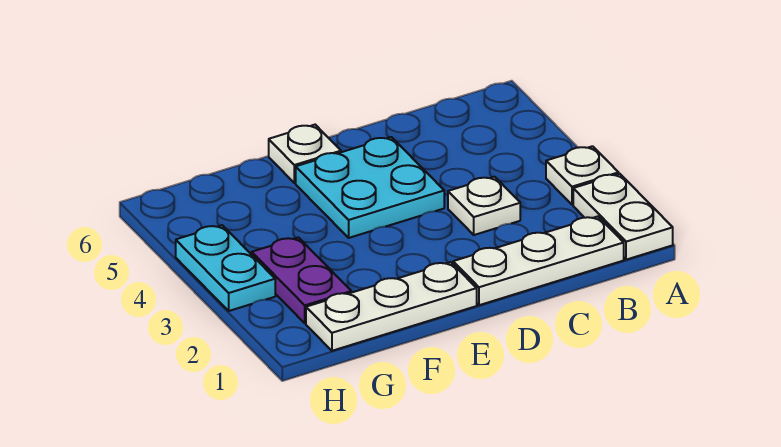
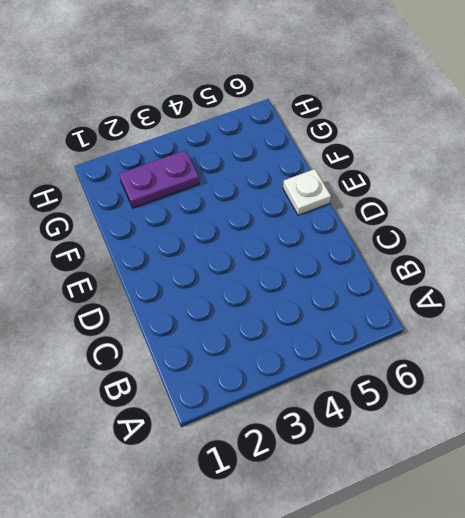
none -> white 1x2 plate [573,174,673,260]
none -> white 1x1 plate [546,146,619,205]

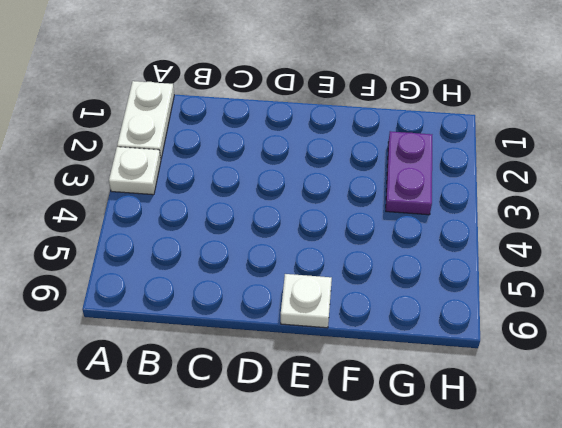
none -> white 1x3 plate [453,216,624,305]
none -> white 1x1 plate [448,177,520,235]

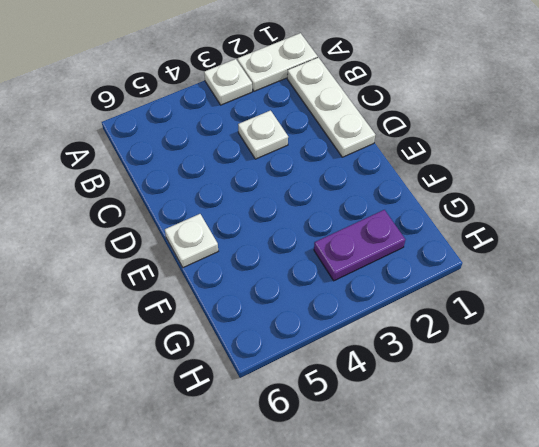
none -> cyan 2x2 plate [296,137,444,238]
none -> white 1x3 plate [306,262,477,351]

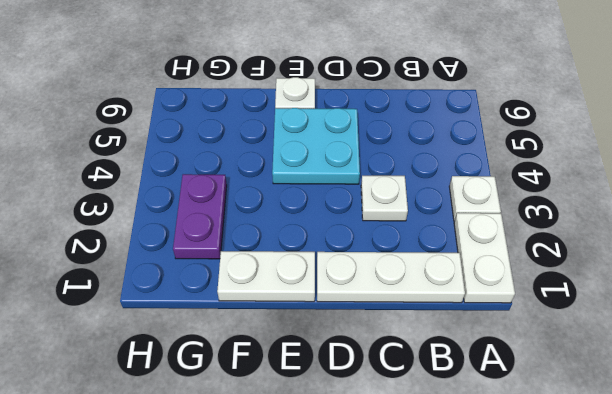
white 1x2 plate [217,251,315,302] -> white 1x3 plate [306,262,477,351]
none -> cyan 1x2 plate [176,225,275,311]

